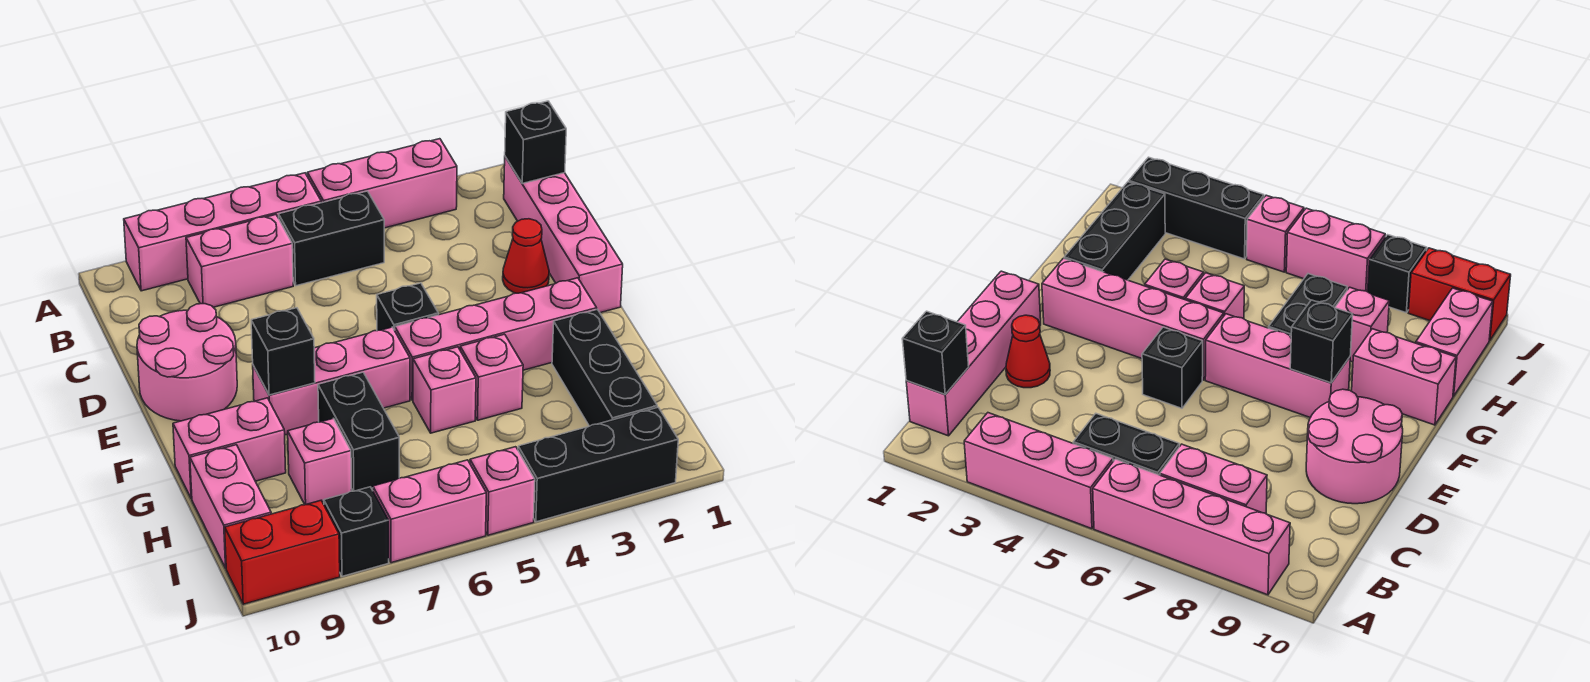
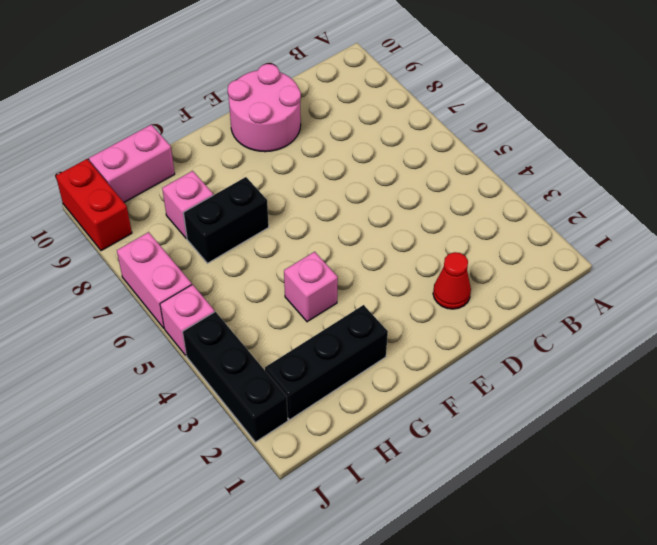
none -> pink 1x3 brick [307,139,457,228]
none -> pink 1x4 brick [124,173,321,291]
none -> pink 1x4 brick [504,157,623,313]

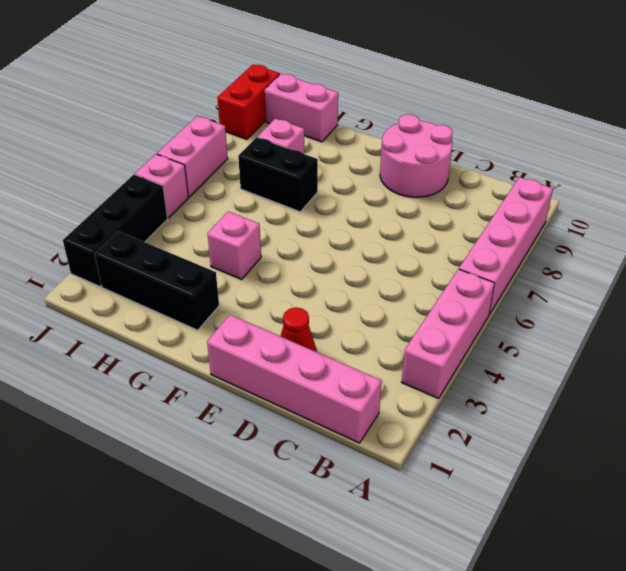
none -> black 1x2 brick [279,191,384,286]
none -> pink 1x2 brick [186,215,293,307]
none -> black 1x1 brick [377,283,438,331]

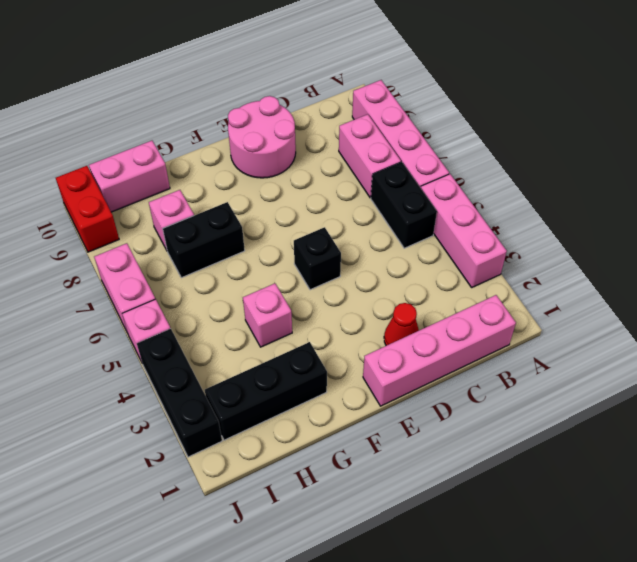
none -> pink 1x4 brick [395,278,597,400]
none -> pink 1x3 brick [253,327,410,435]
none -> pink 1x1 brick [413,347,476,433]

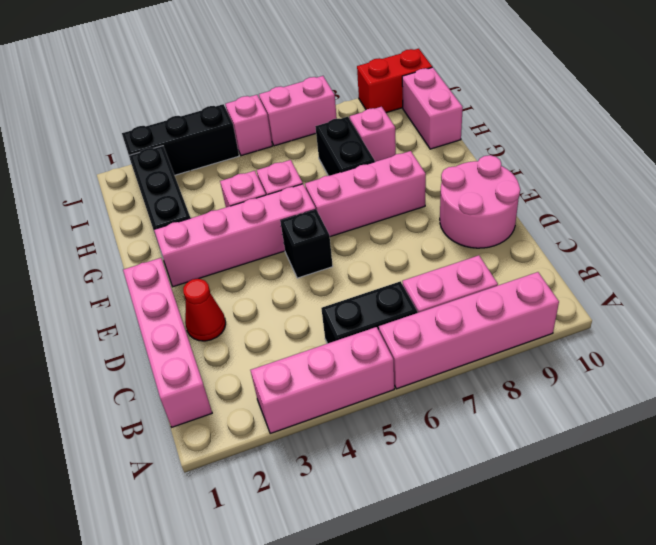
none -> pink 1x2 brick [173,398,286,499]
none -> black 1x1 brick [324,487,389,576]
none -> black 1x1 brick [505,101,566,183]

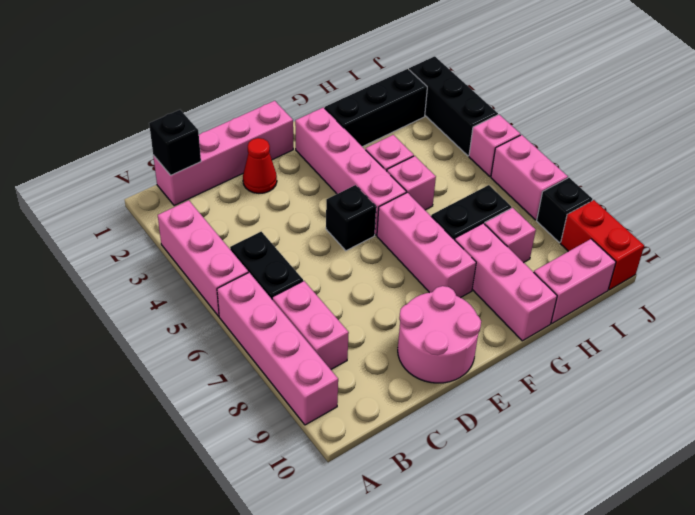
pink 1x3 brick [455,223,557,341] -> pink 1x2 brick [173,398,286,499]
none -> black 1x1 brick [251,308,315,395]

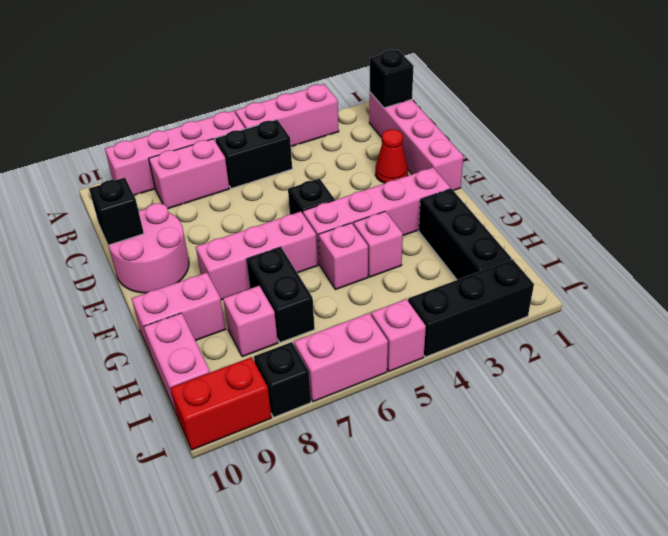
black 1x1 brick [89,178,144,245] -> black 1x1 brick moved to [251,308,315,395]

